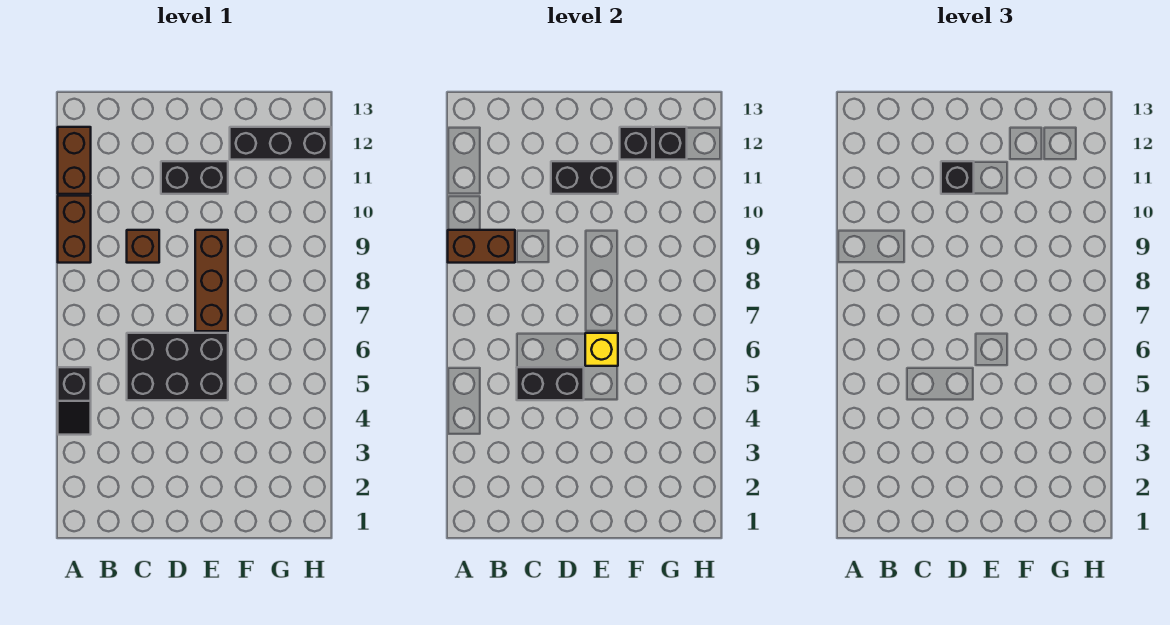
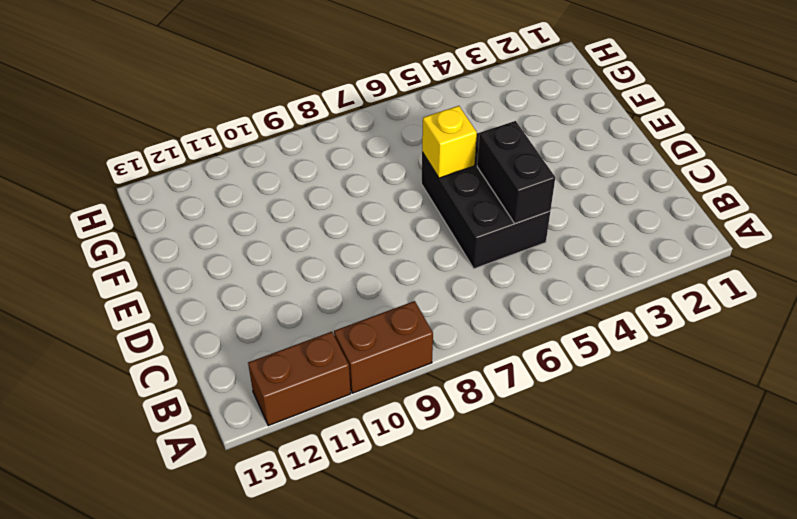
none -> black 1x2 slope [58,367,91,435]
none -> brown 1x1 brick [127,230,159,263]
none -> black 1x2 brick [161,161,228,194]

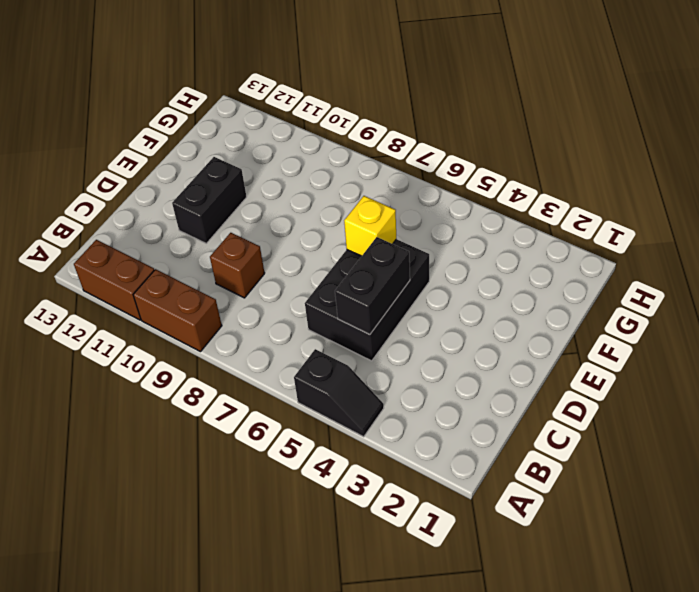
none -> brown 1x3 brick [195,230,228,331]
none -> black 1x3 brick [230,127,331,160]
none -> brown 1x2 brick [448,230,515,263]

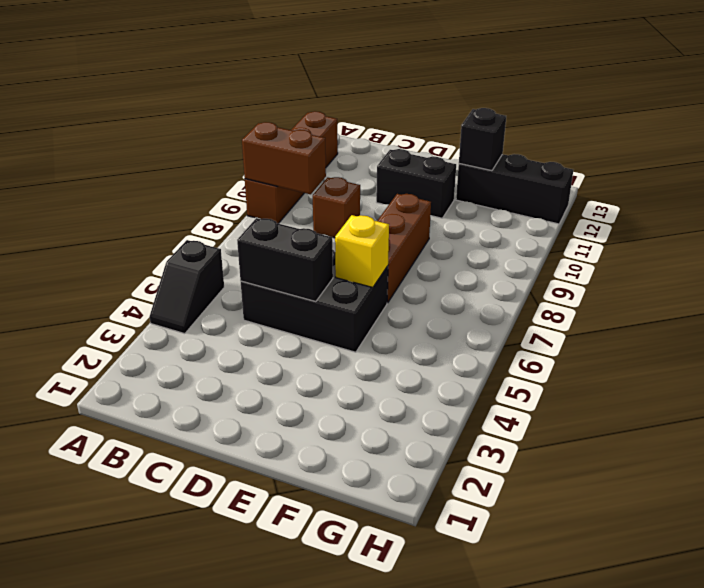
none -> black 1x2 brick [551,161,618,194]
none -> black 1x1 brick [654,127,687,160]
none -> black 1x1 brick [941,161,974,194]

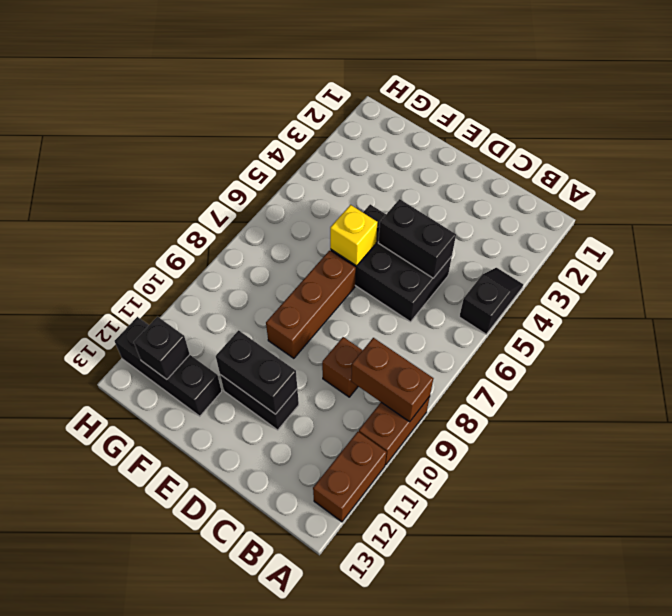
none -> black 1x1 brick [620,127,652,160]
none -> black 1x1 brick [941,161,974,194]

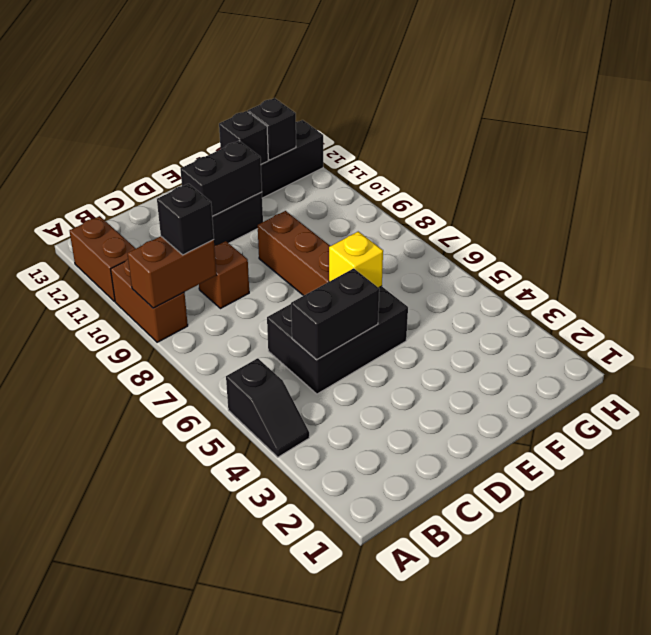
black 1x1 brick [157,184,214,255] -> black 1x1 brick moved to [941,161,974,194]

